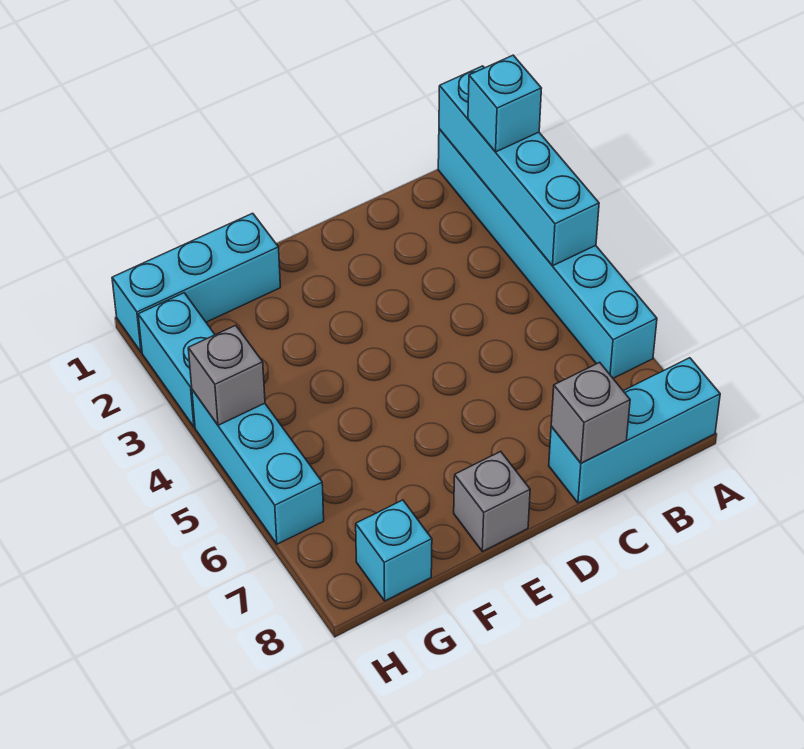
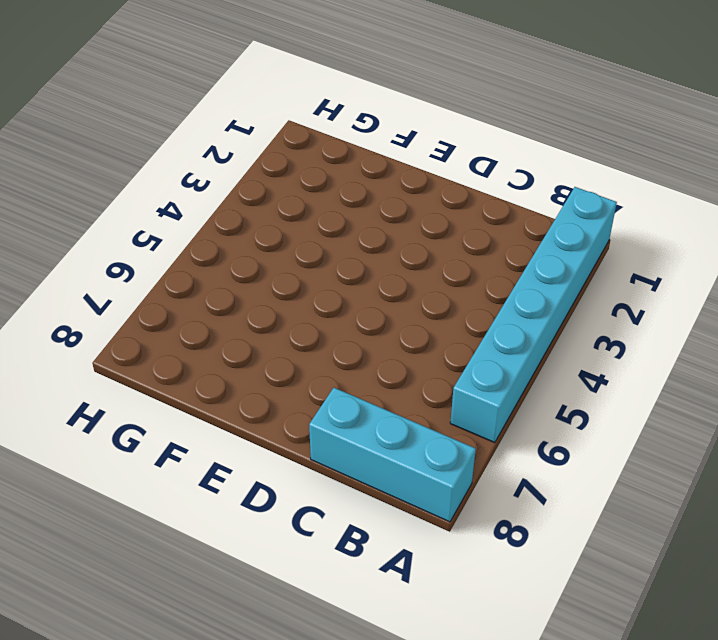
none -> grey 1x1 brick [454,452,530,551]
none -> cyan 1x3 brick [112,213,280,352]

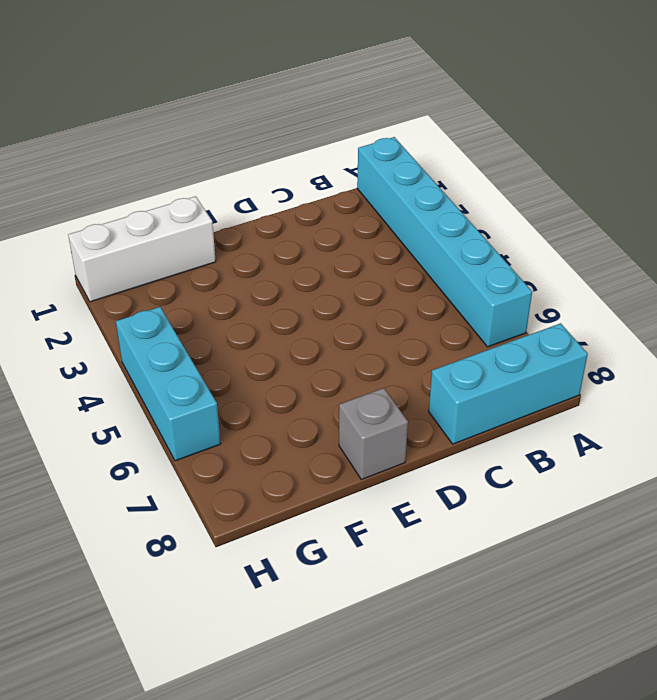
white 1x3 brick [68,196,216,302] -> cyan 1x3 brick [112,213,280,352]
none -> cyan 1x1 brick [356,500,432,601]
none -> cyan 1x2 brick [138,293,215,427]

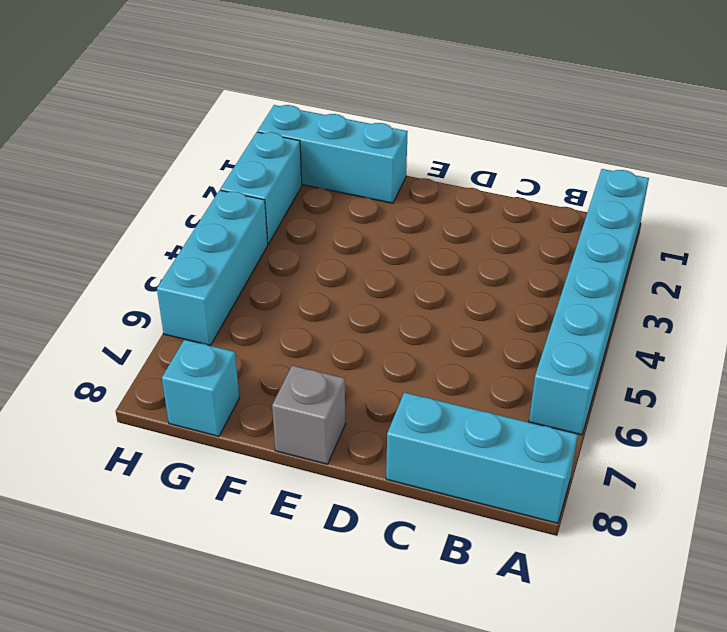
none -> cyan 1x4 brick [439,66,599,266]
none -> grey 1x1 brick [551,362,630,463]

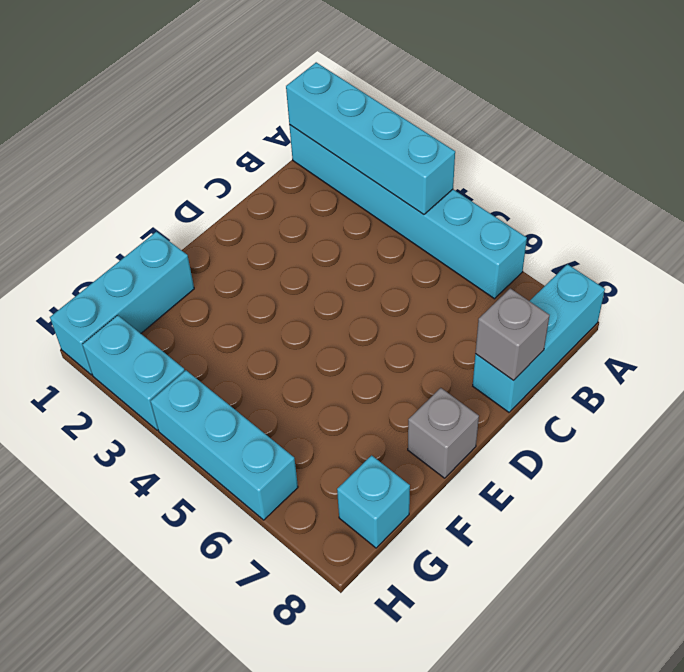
none -> grey 1x1 brick [188,325,265,425]
none -> cyan 1x1 brick [468,55,542,152]

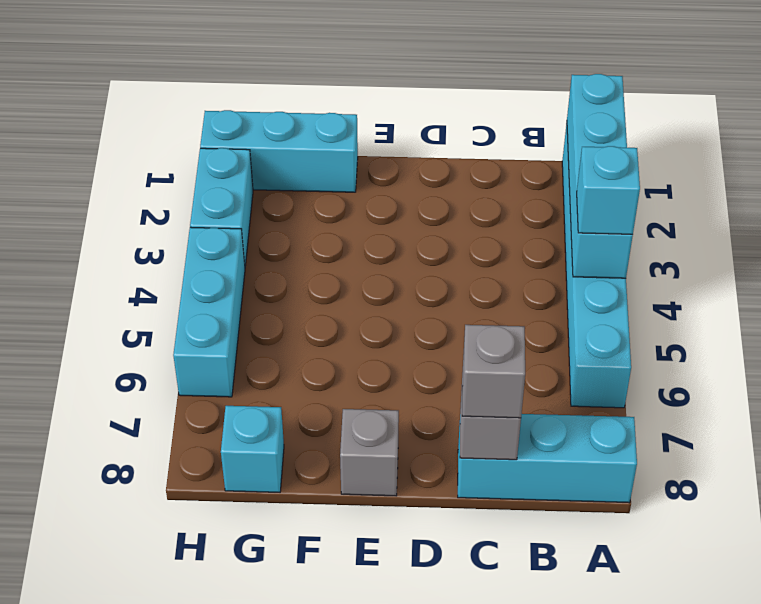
cyan 1x1 brick [577,146,640,234] -> cyan 1x1 brick moved to [468,55,542,152]
grey 1x1 brick [462,325,525,418] -> grey 1x1 brick moved to [188,325,265,425]

